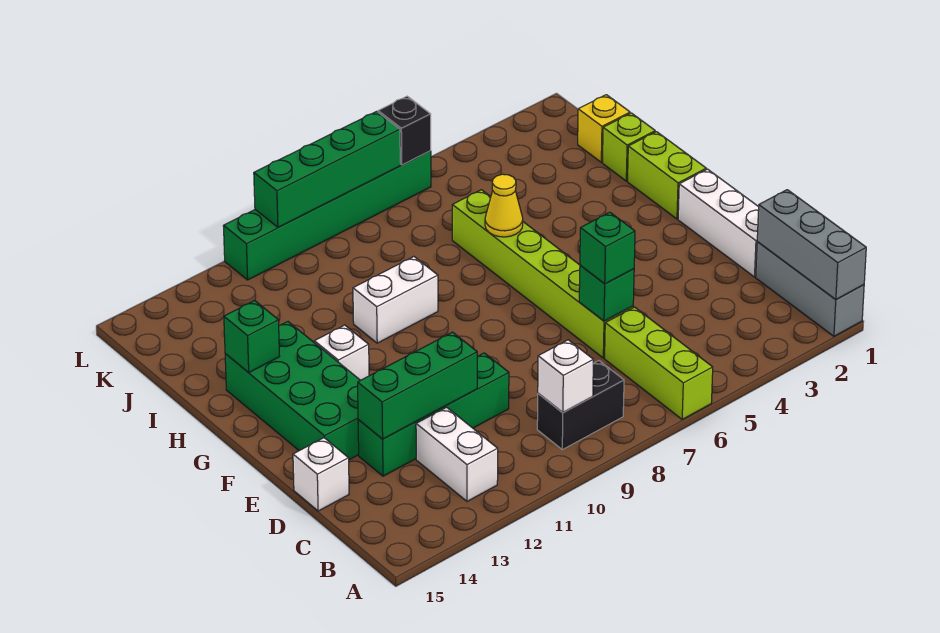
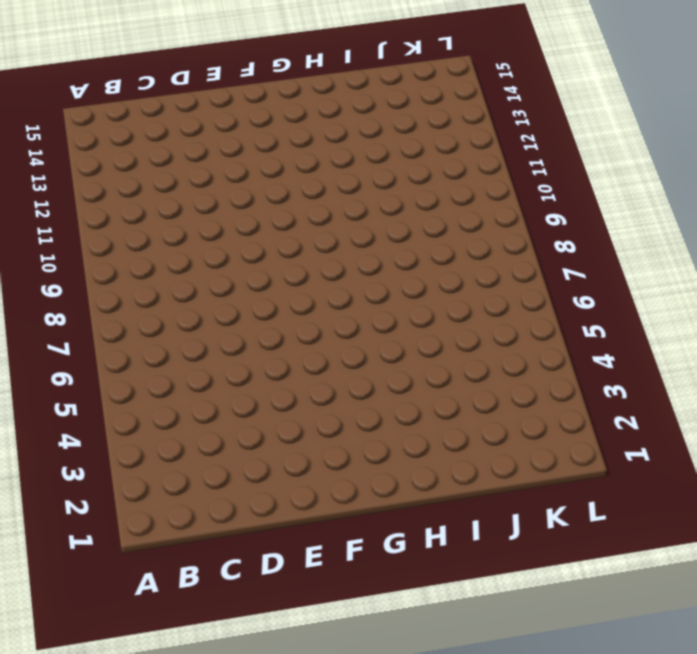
none -> grey 1x3 brick [756,242,864,336]
none -> lime 1x3 brick [605,307,713,419]
none -> black 1x2 brick [537,361,624,450]

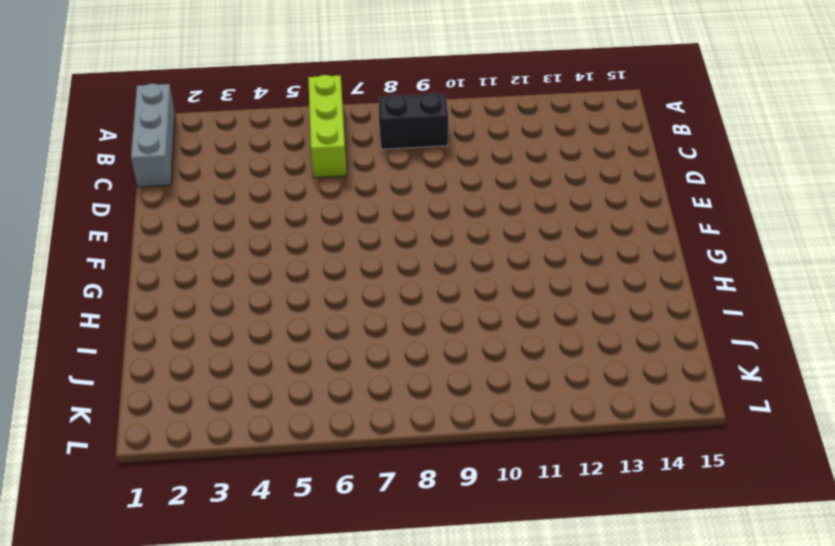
none -> white 1x2 brick [416,407,498,501]
none -> white 1x3 brick [678,169,759,277]
none -> lime 1x6 brick [452,190,633,358]

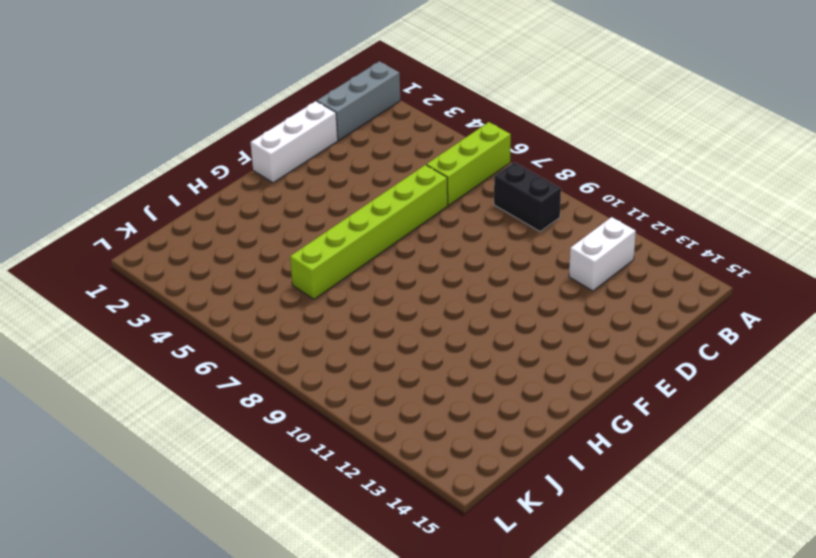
none -> green 1x4 brick [358,353,509,476]
none -> white 1x1 brick [293,438,349,511]
none -> green 2x4 brick [225,322,360,460]

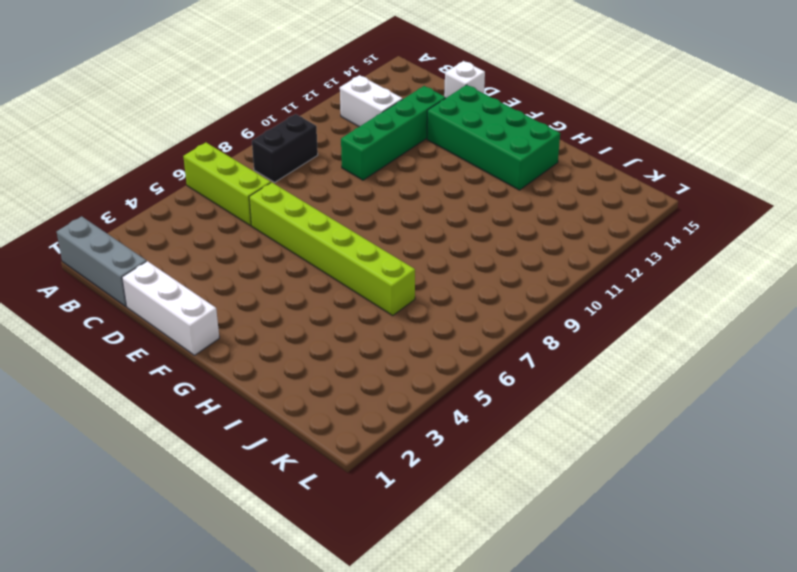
none -> lime 1x2 brick [628,132,706,219]
none -> white 1x1 brick [314,325,369,380]
none -> white 1x2 brick [353,257,438,343]

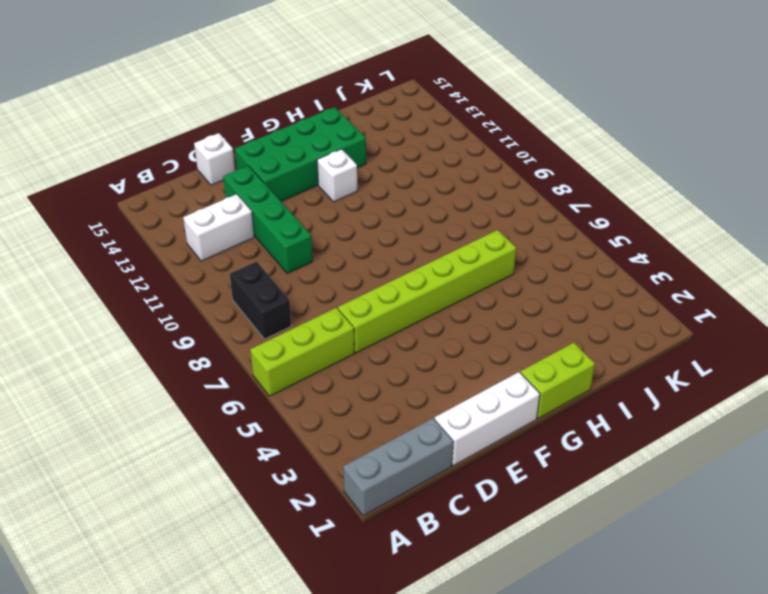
none -> white 1x2 brick [353,257,438,343]
none -> lime 1x1 brick [603,113,655,181]
none -> yellow 1x1 brick [578,95,630,162]

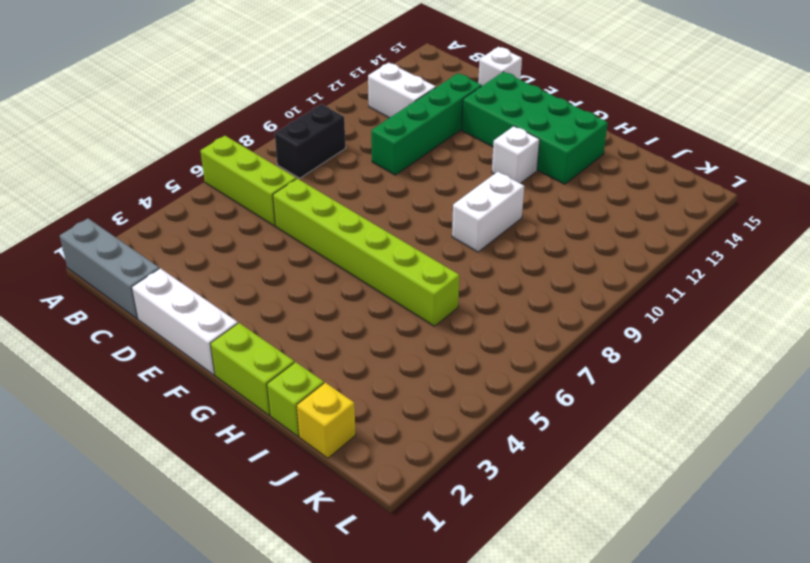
none -> green 1x6 brick [224,151,431,280]
none -> grey 1x3 brick [757,190,866,299]
none -> white 1x1 brick [538,340,593,412]

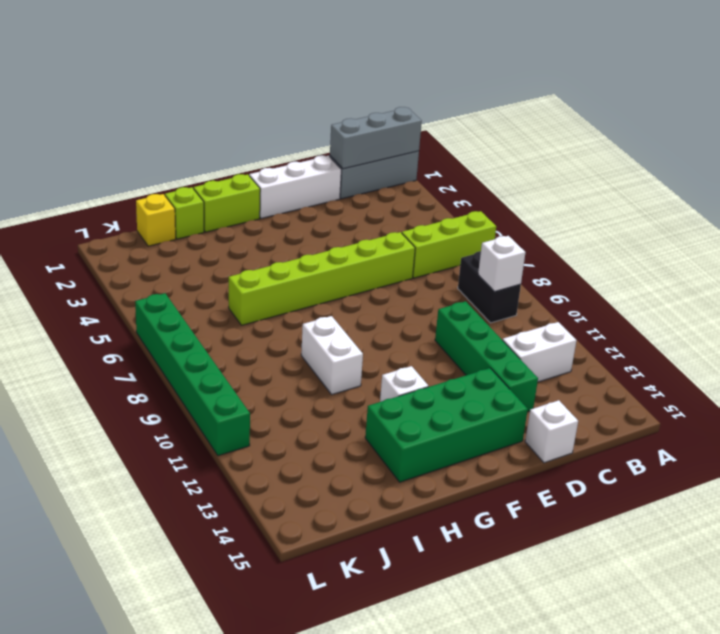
none -> green 1x1 brick [579,265,634,321]
none -> green 1x3 brick [358,332,478,439]
none -> yellow 1x1 cone [485,174,523,237]

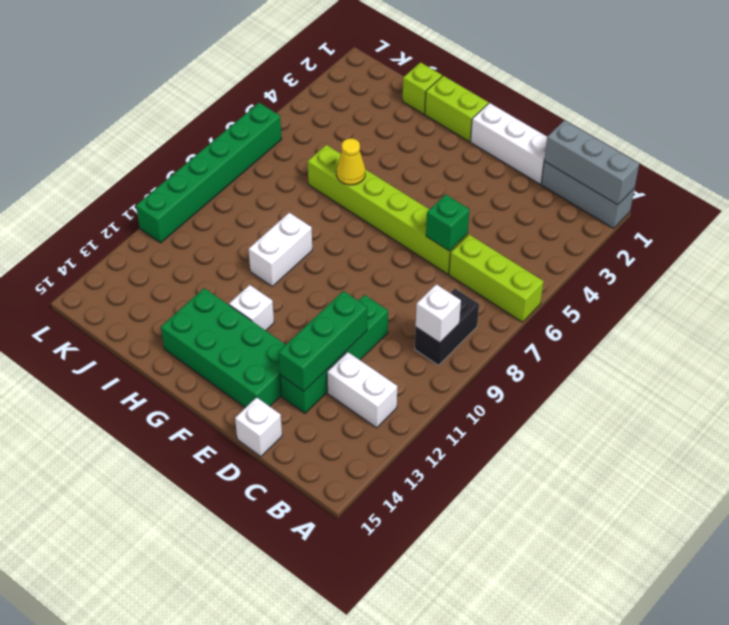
none -> yellow 1x1 brick [578,95,630,162]
none -> green 1x1 brick [224,301,280,373]
none -> black 1x1 brick [378,96,431,165]

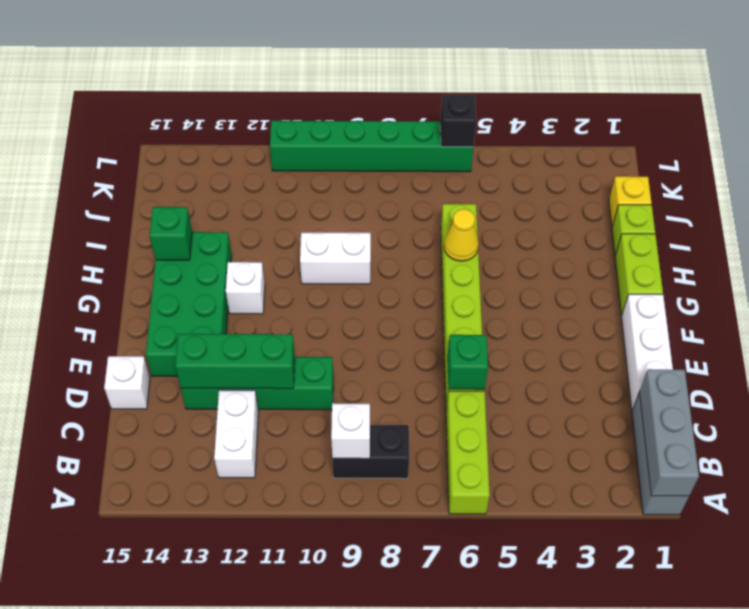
none -> green 1x4 brick [254,111,400,227]
none -> green 1x1 brick [580,212,635,284]

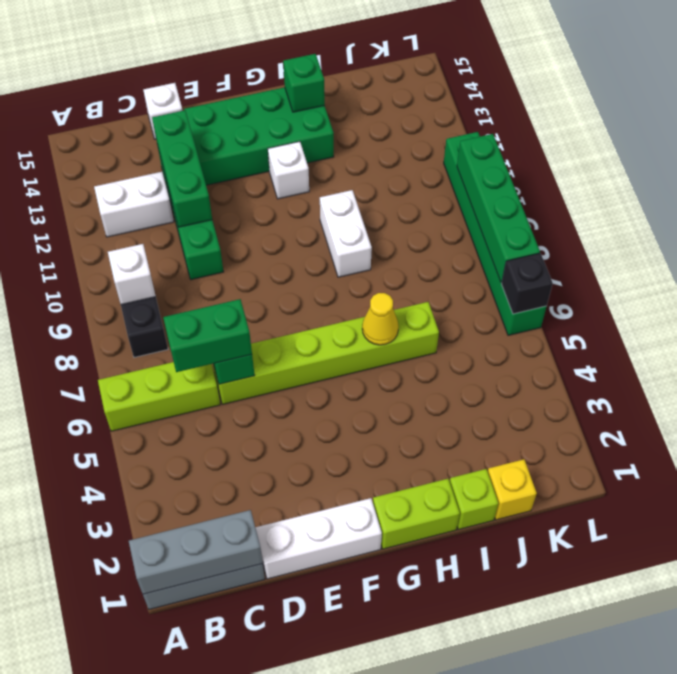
green 1x2 brick [163,299,252,372] -> green 1x1 brick [580,212,635,284]

